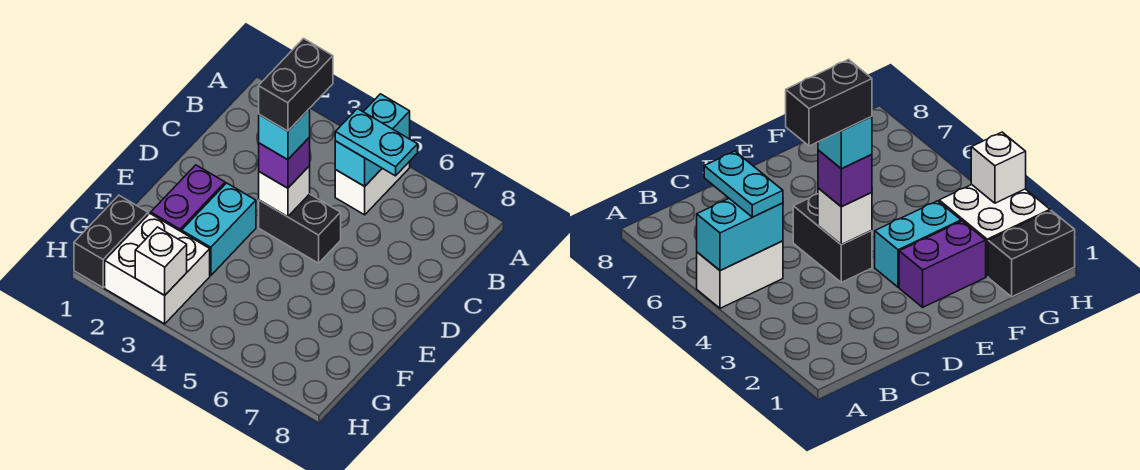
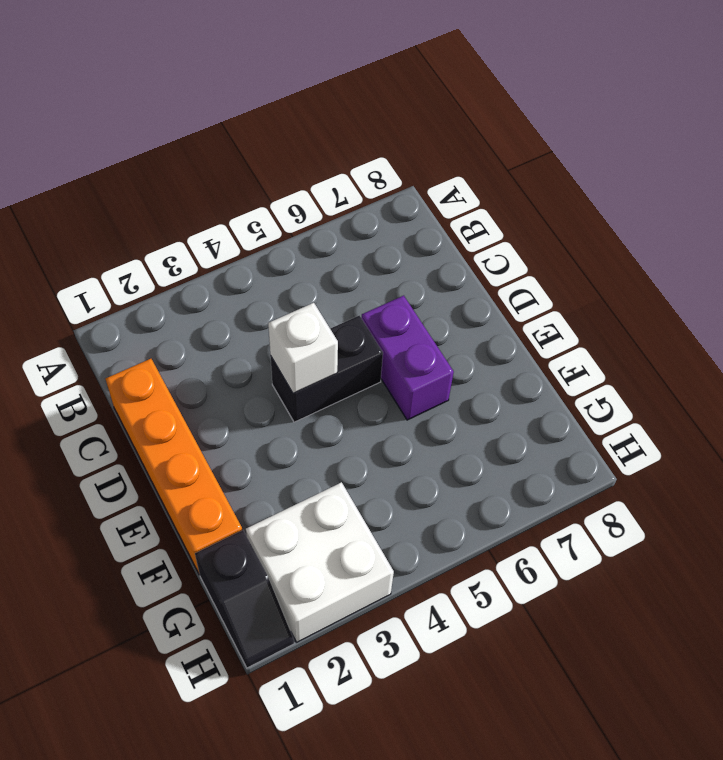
orange 1x4 brick [106,359,242,575] -> none
purple 1x2 brick [361,296,454,420] -> purple 1x2 brick moved to [151,165,225,232]
black 1x2 slope [195,530,294,668] -> black 1x2 brick [74,195,148,288]
none -> white 1x2 brick [335,161,410,215]
none -> cyan 1x2 brick [182,183,256,275]
none -> cyan 1x2 brick [335,94,410,186]

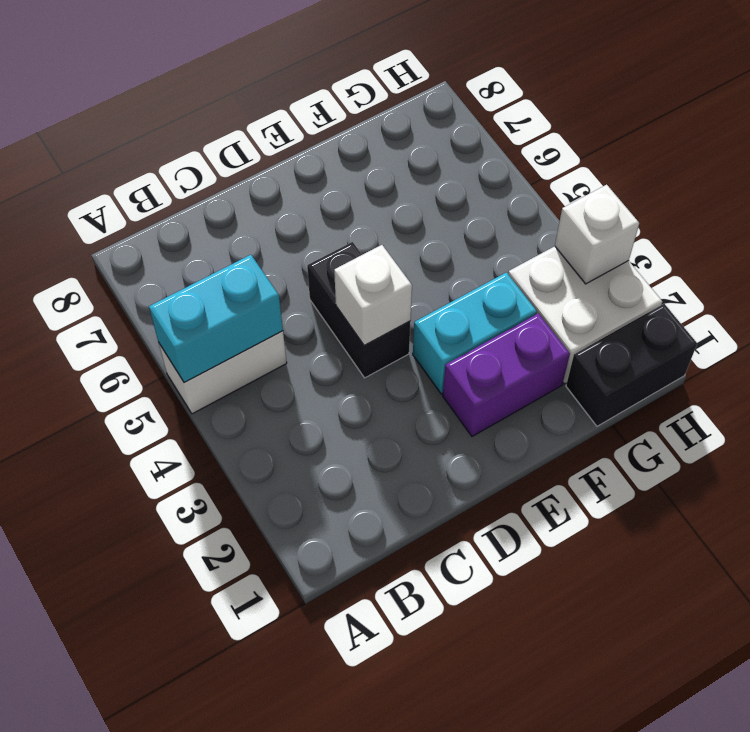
none -> cyan 1x2 plate [335,109,418,176]
none -> purple 1x1 brick [259,137,310,188]
none -> cyan 1x1 brick [259,109,310,160]

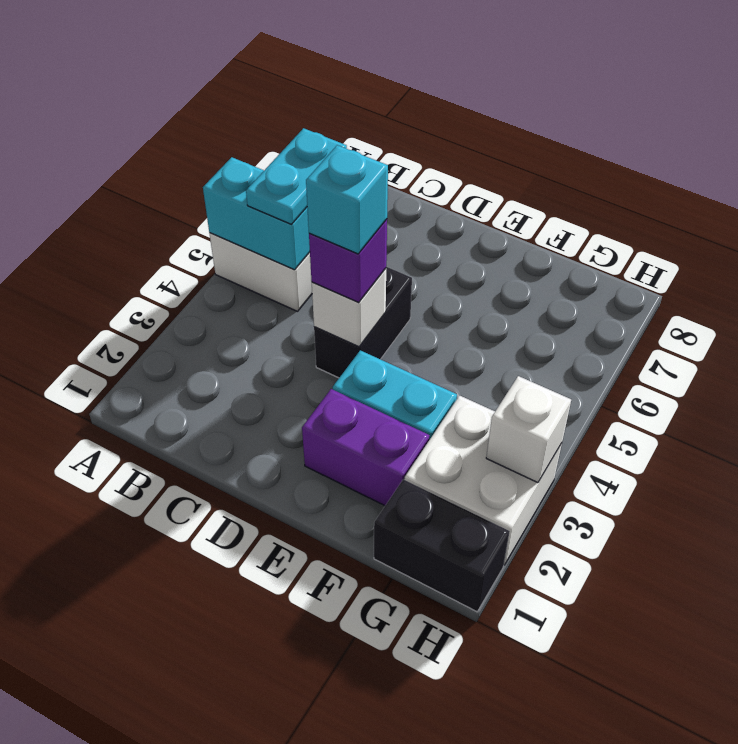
none -> black 1x2 brick [259,39,333,131]

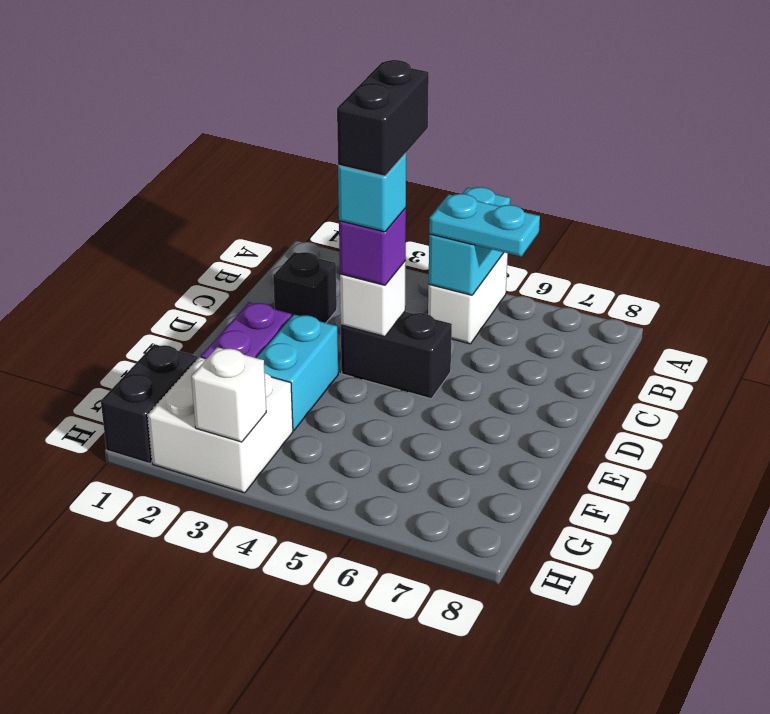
black 1x1 brick [273,252,337,323] -> none

